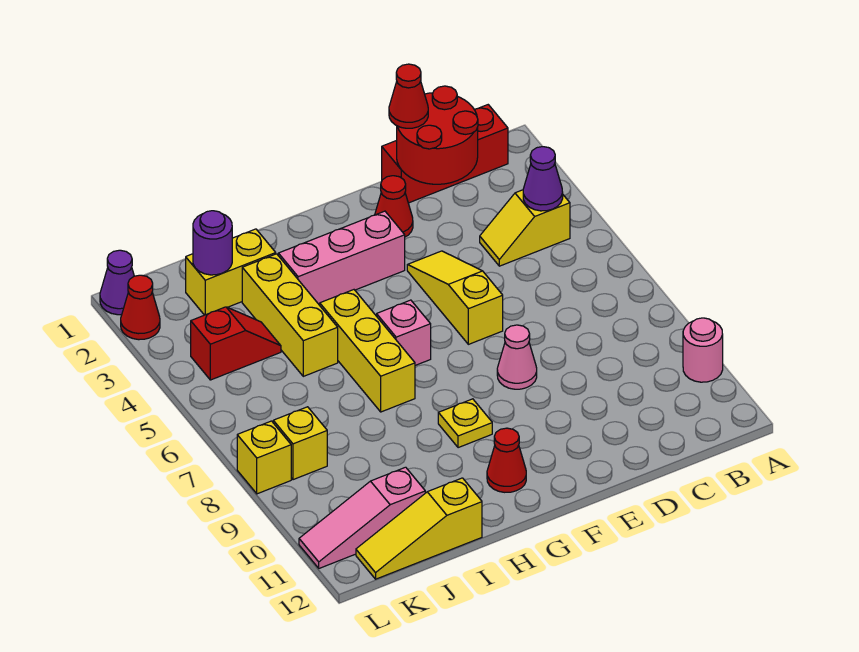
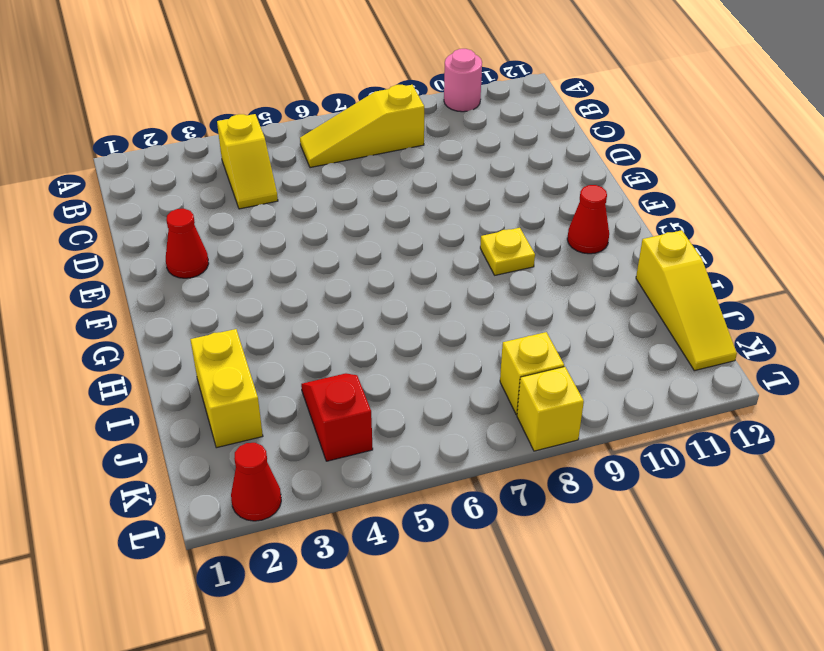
yellow 1x3 slope [300,85,424,168] -> yellow 1x3 slope moved to [407,251,503,344]
none -> red 1x3 brick [382,105,508,203]
none -> pink 1x1 cone [497,325,537,389]
none -> pink 1x3 brick [278,211,405,304]

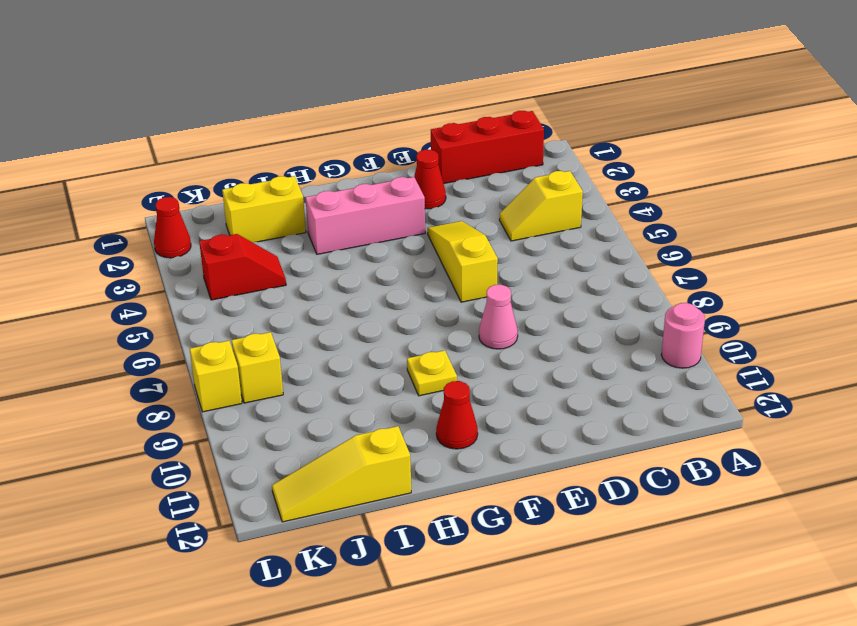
none -> pink 1x1 brick [377,300,431,365]
none -> yellow 1x3 brick [320,290,415,412]
none -> yellow 1x3 brick [242,254,338,376]

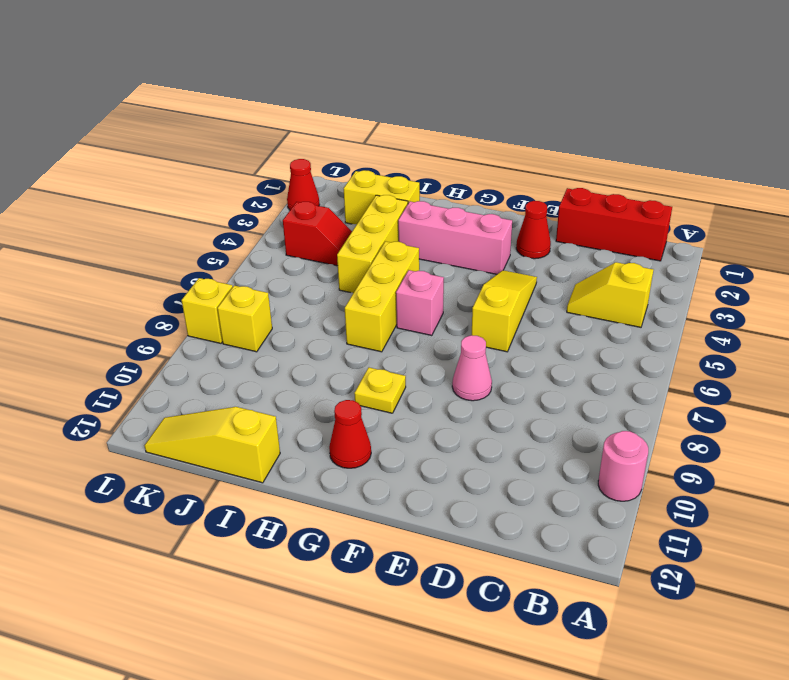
none -> pink 1x3 slope [299,467,425,568]
none -> purple 1x1 cone [100,250,134,315]
none -> purple 1x1 cone [523,147,563,211]

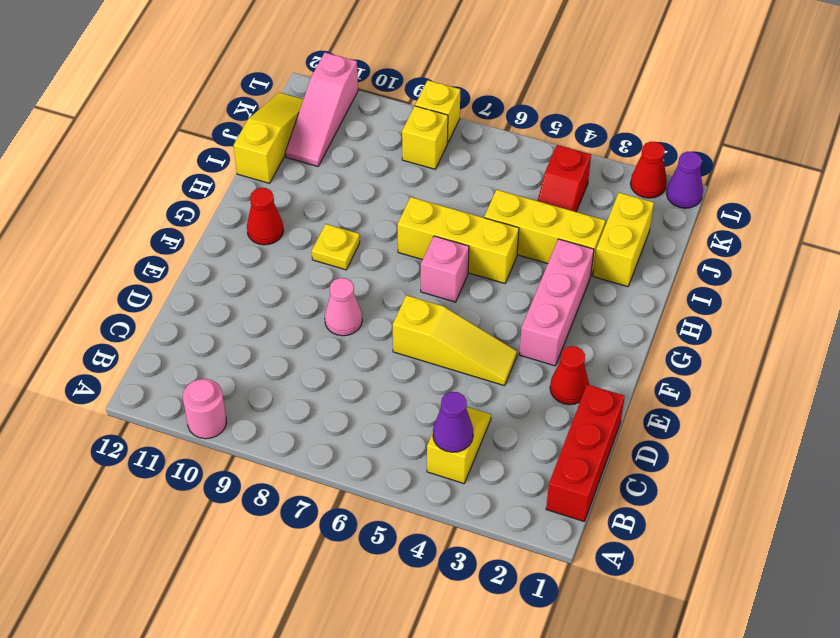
pink 1x3 slope [285,53,358,166] -> pink 1x3 slope turned to [299,467,425,568]
none -> red 2x2 round brick [397,86,478,184]
none -> purple 1x1 round brick [193,211,232,275]
none -> red 1x1 cone [389,64,428,128]

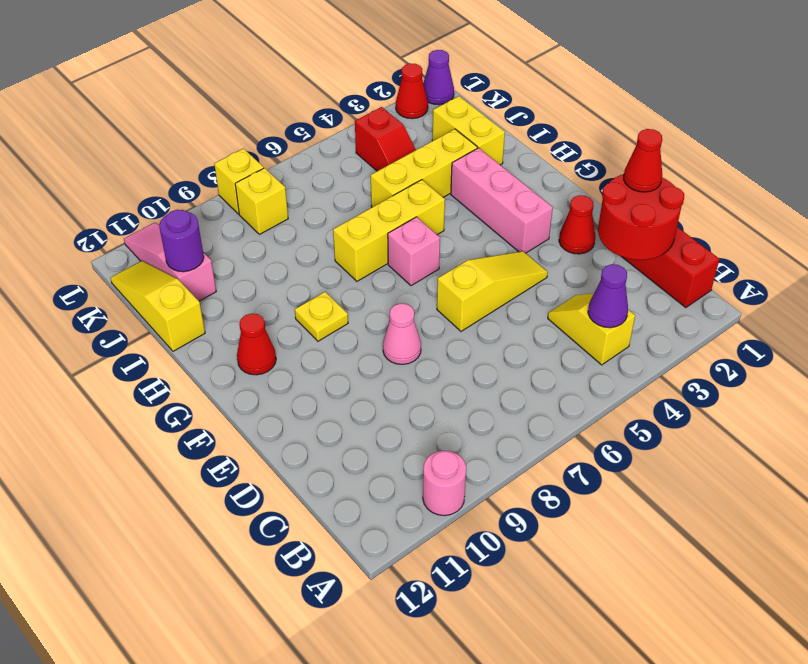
purple 1x1 round brick [159,210,204,272] -> purple 1x1 round brick moved to [193,211,232,275]

